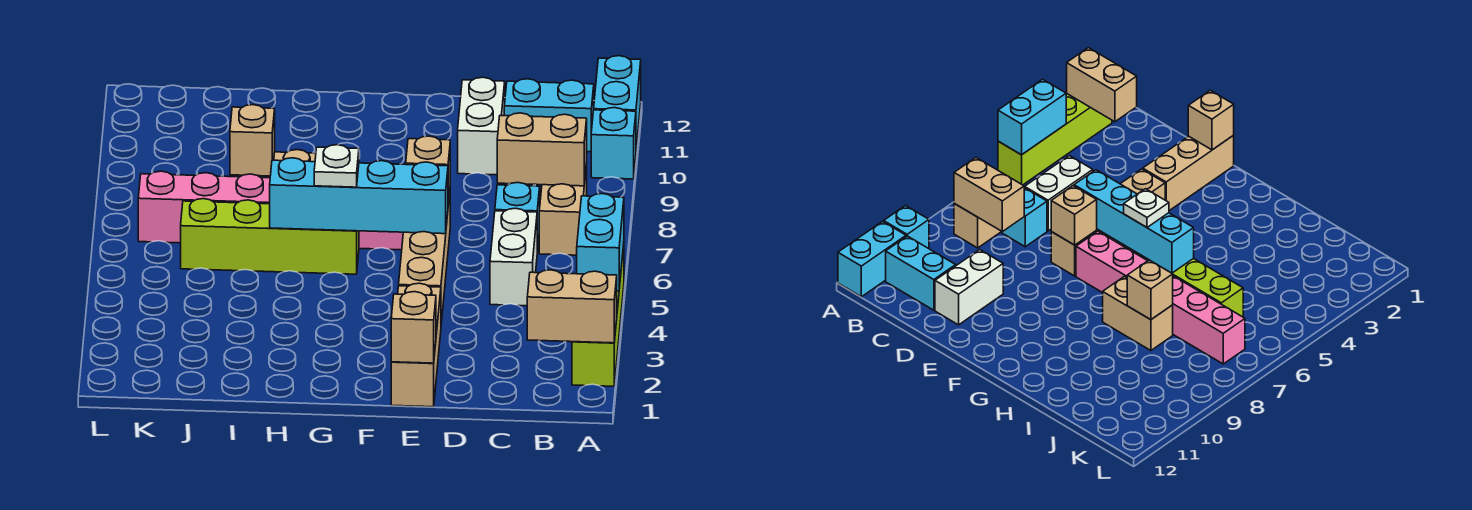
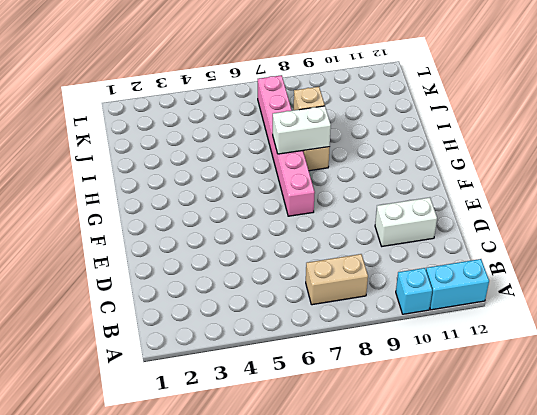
white 1x2 brick [273,106,331,154] -> white 1x2 brick moved to [490,208,537,306]
none -> lime 1x4 brick [572,245,624,386]
none -> cyan 1x2 brick [504,79,594,152]
none -> cyan 1x1 brick [495,183,540,252]

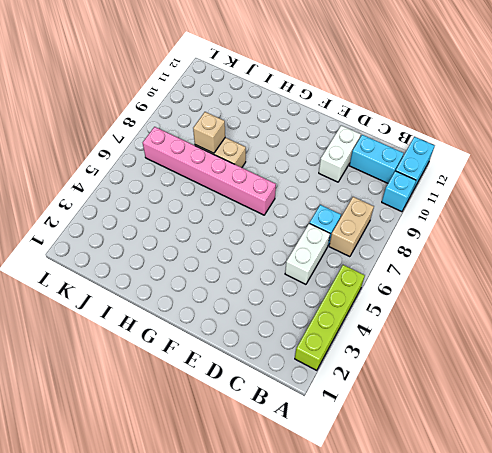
none -> tan 1x3 brick [391,283,441,407]
none -> tan 1x4 brick [399,194,450,323]
none -> lime 1x4 brick [181,199,359,274]

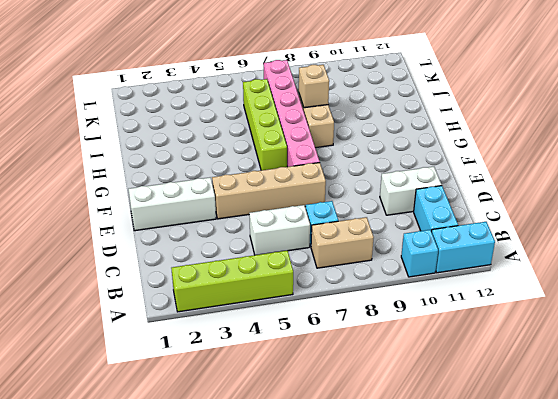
white 1x3 brick [128,177,216,231] -> tan 1x3 brick [391,283,441,407]
none -> tan 1x2 brick [527,270,617,343]
none -> cyan 1x2 brick [577,194,624,291]
none -> tan 1x2 brick [497,113,587,186]

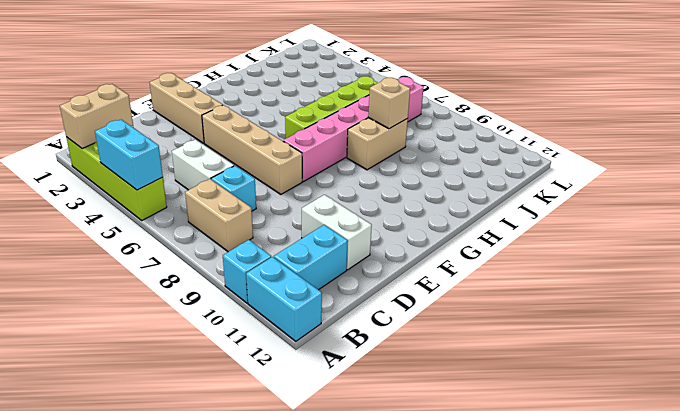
none -> tan 1x2 brick [497,113,587,186]
none -> tan 1x1 brick [391,292,436,363]
none -> cyan 1x4 brick [270,158,448,234]

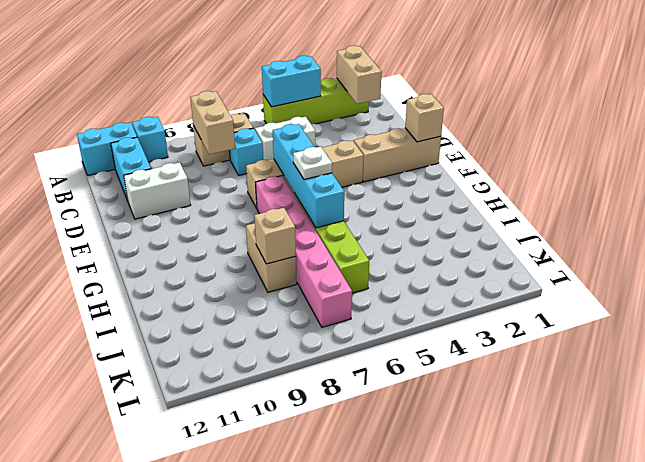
none -> tan 1x1 brick [406,136,450,204]

